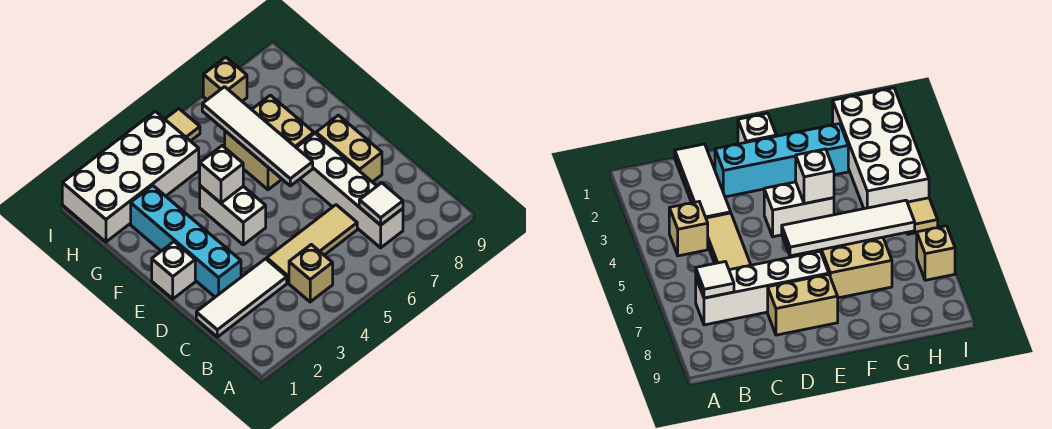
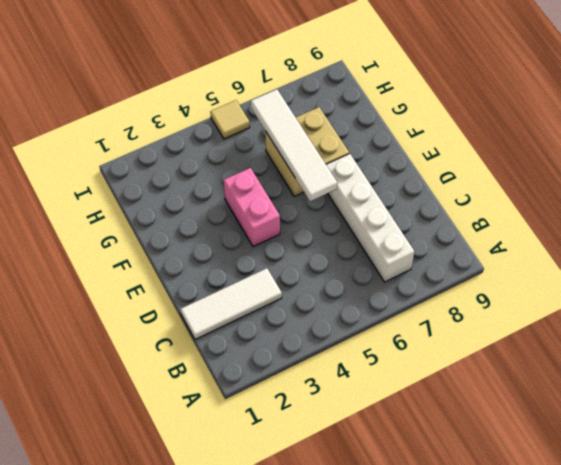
pink 1x2 brick [223,168,280,247] -> white 1x2 brick [200,186,266,245]
none -> tan 1x1 brick [289,244,333,302]
none -> tan 1x3 tile [267,205,357,283]
none -> cyan 1x4 brick [131,186,241,297]

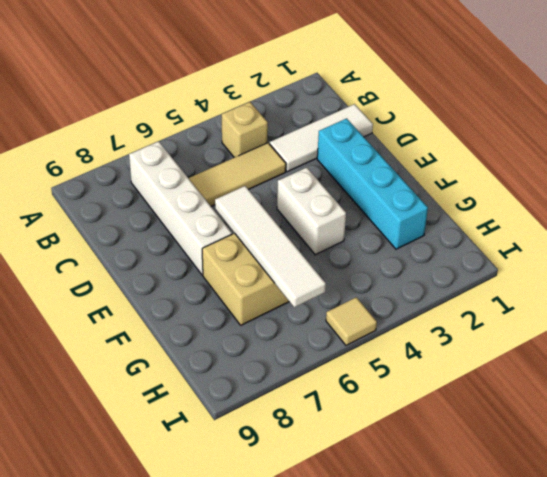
none -> tan 1x2 brick [316,115,382,182]
none -> white 1x1 brick [152,242,195,299]
none -> white 2x4 brick [62,111,199,242]

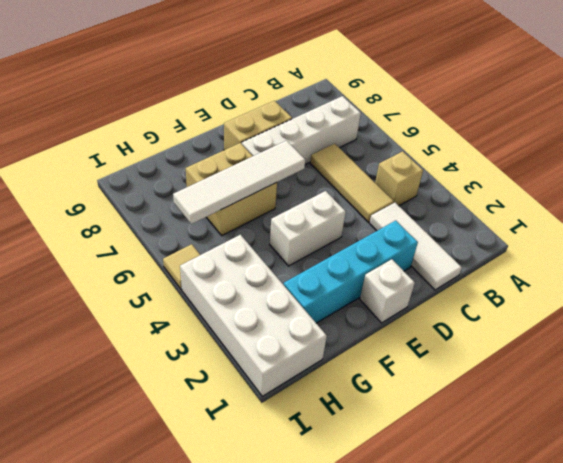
none -> tan 1x1 brick [203,57,247,101]
none -> white 1x1 tile [359,183,403,225]
none -> white 1x1 brick [200,146,243,203]

